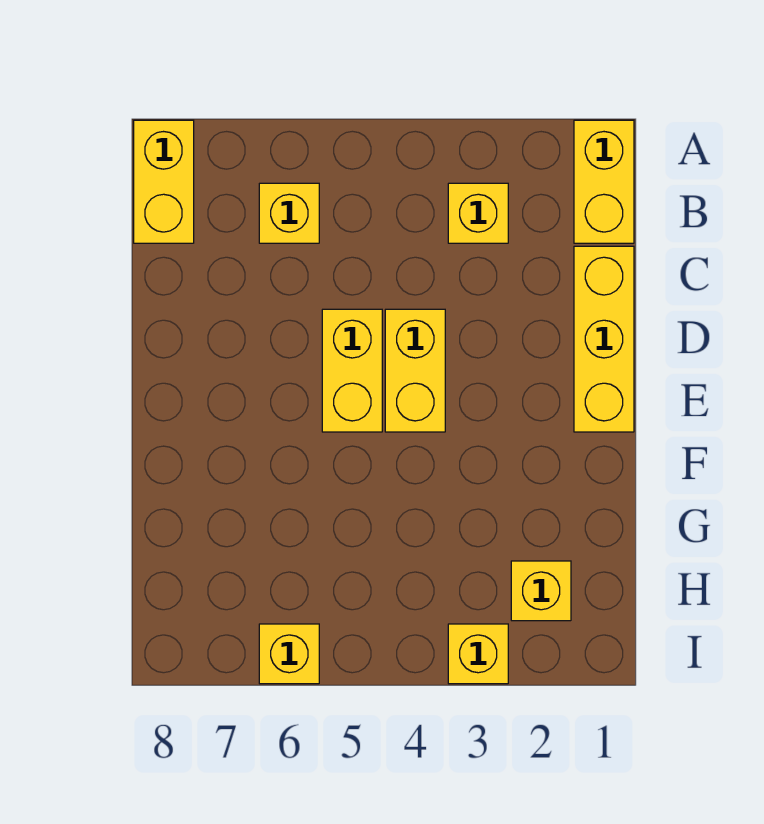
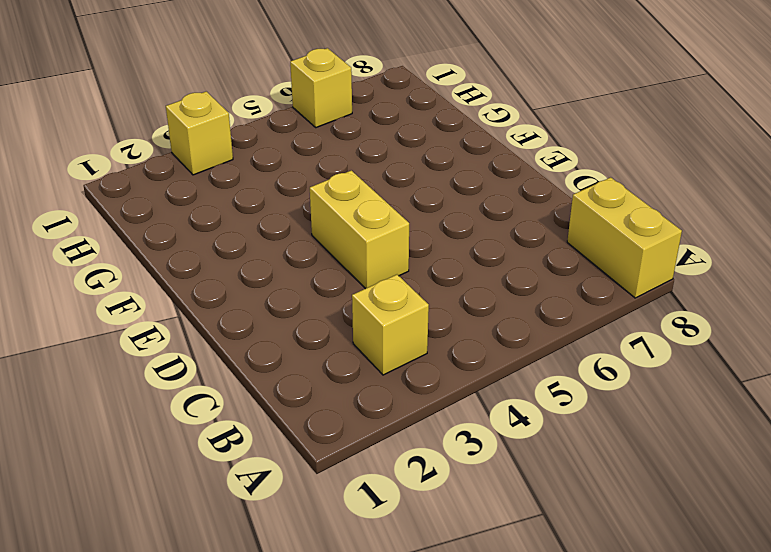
none -> yellow 1x2 brick [574,120,634,243]
none -> yellow 1x1 brick [259,183,319,243]

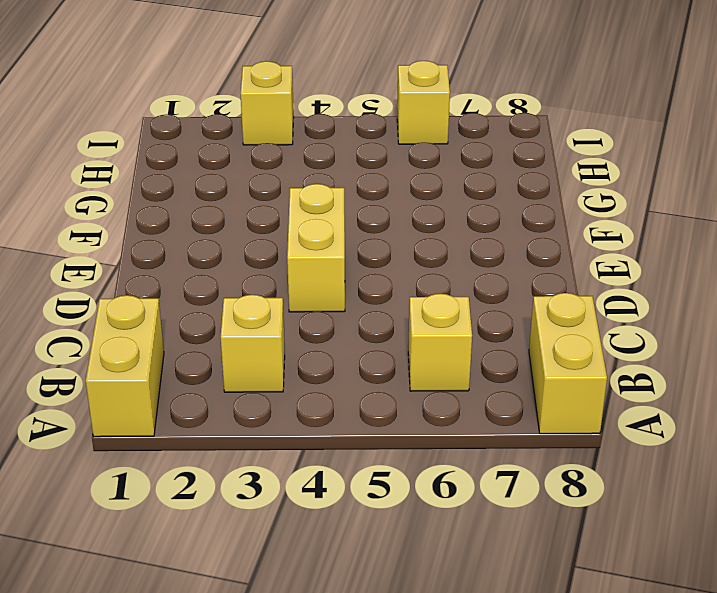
none -> yellow 1x3 brick [574,246,634,432]
none -> yellow 1x2 brick [322,309,382,432]

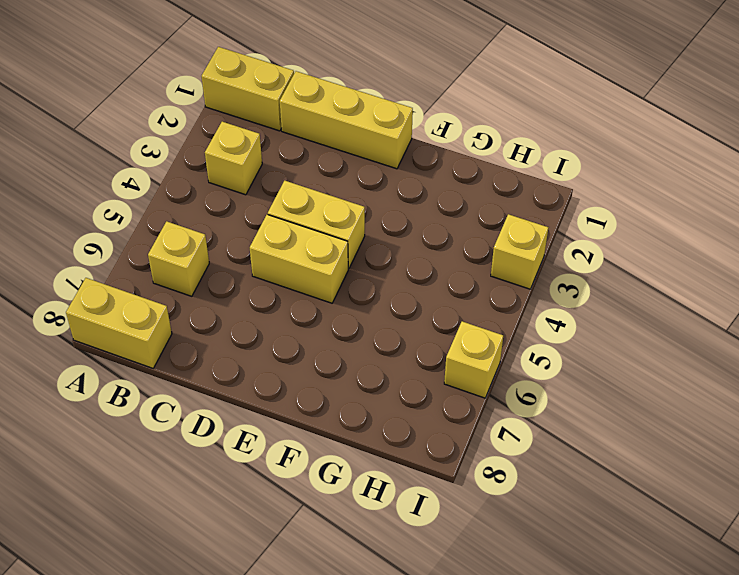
none -> yellow 1x1 brick [511,561,571,621]

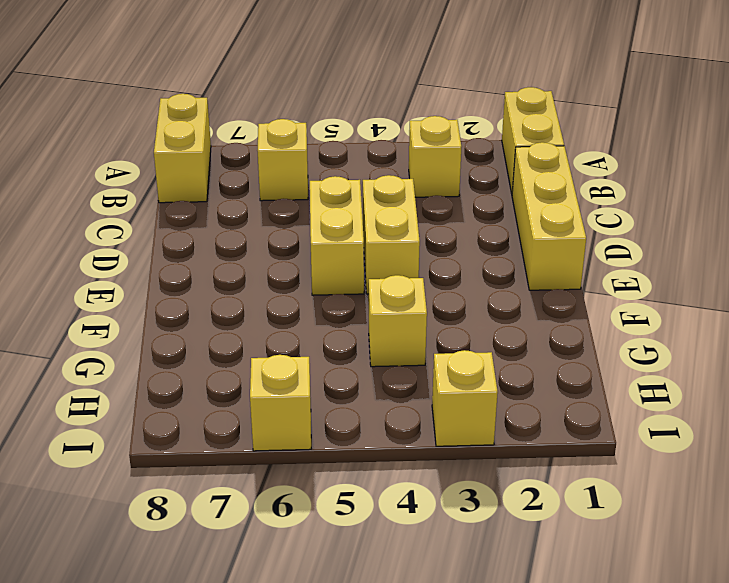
yellow 1x1 brick [369,275,427,367] -> yellow 1x1 brick moved to [511,561,571,621]

